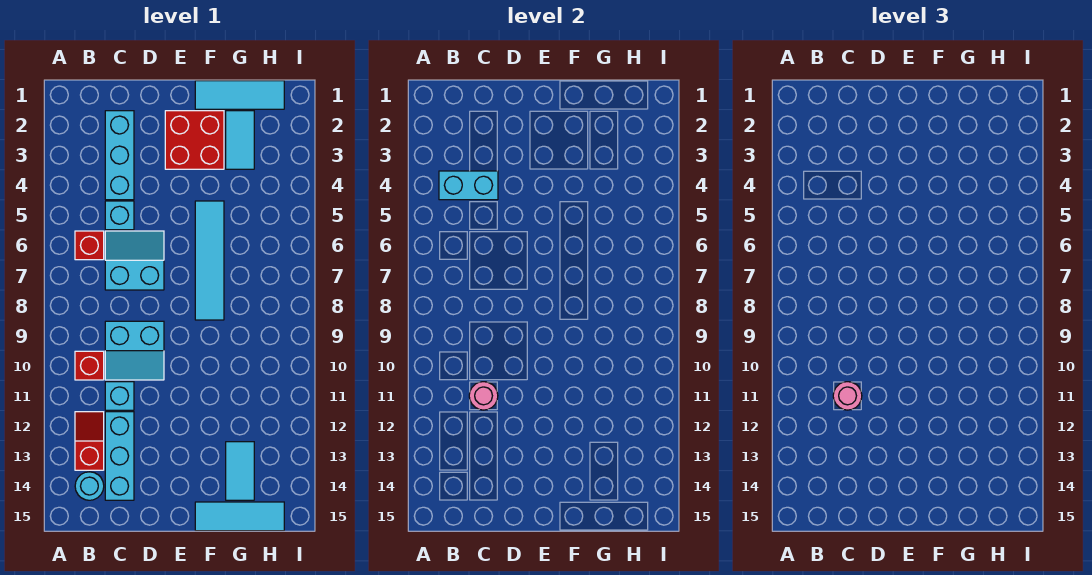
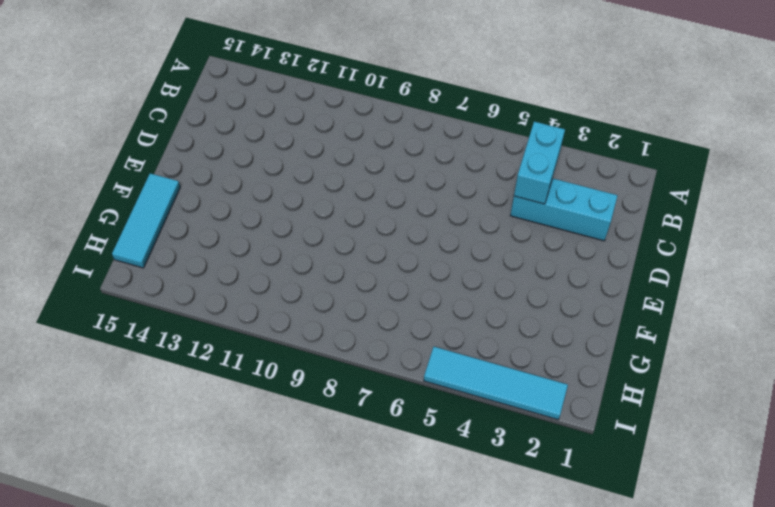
cyan 1x4 tile [424,347,568,420] -> cyan 1x4 tile moved to [195,201,224,320]
none -> red 1x1 brick [75,231,104,260]
none -> red 1x1 brick [75,351,104,380]
none -> red 1x2 slope [75,412,104,470]

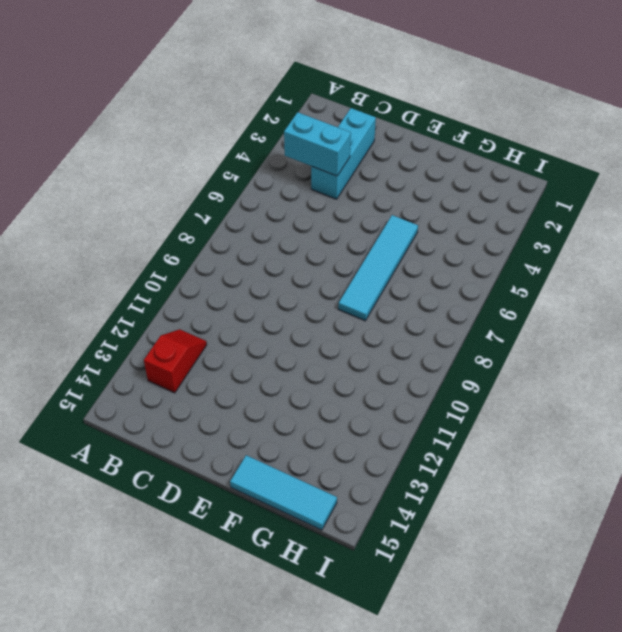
none -> red 1x1 brick [75,231,104,260]
none -> red 1x1 brick [75,351,104,380]
none -> cyan 1x1 round brick [75,472,104,500]

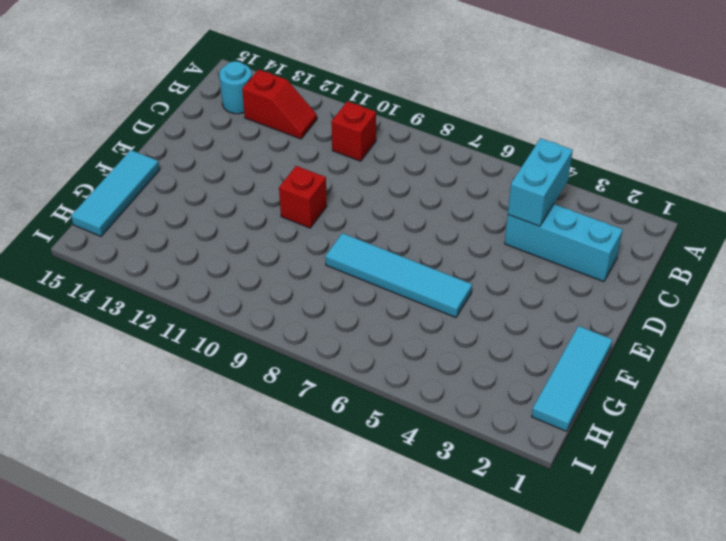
red 1x1 brick [279,166,327,228] -> red 1x1 brick moved to [75,231,104,260]
none -> cyan 1x1 brick [105,201,134,230]
none -> cyan 2x2 slope [105,231,164,290]
none -> cyan 2x2 slope [105,321,164,380]

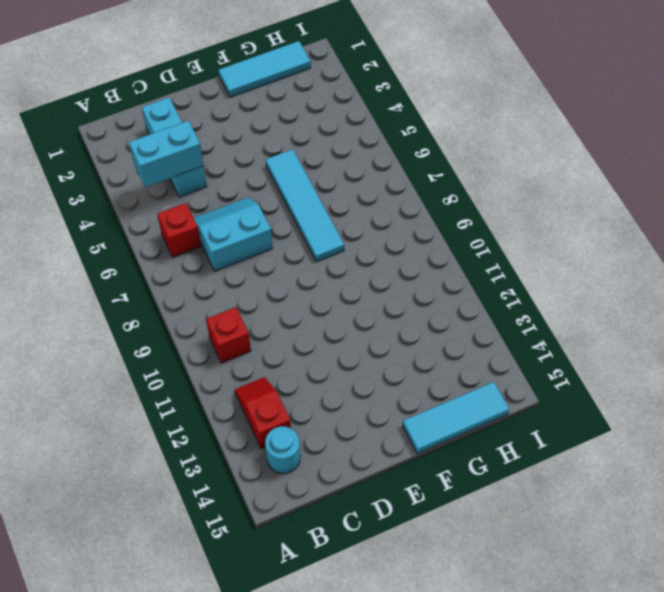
none -> cyan 1x1 brick [105,201,134,230]
none -> cyan 2x2 slope [105,321,164,380]
none -> cyan 1x1 brick [105,382,134,410]

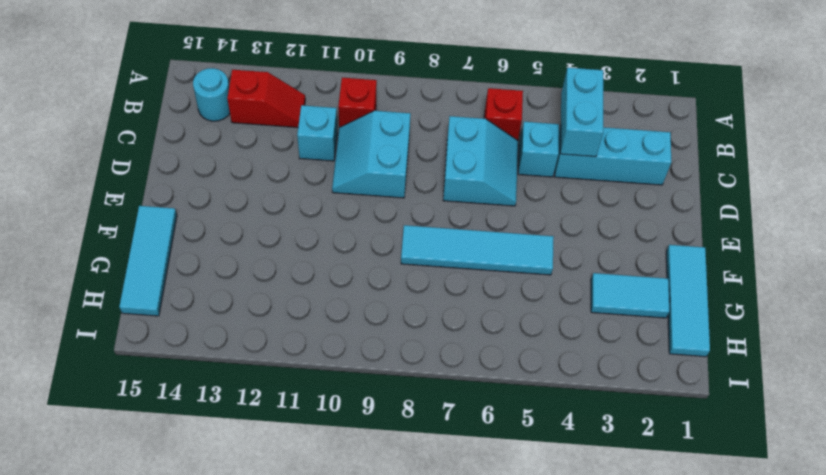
none -> cyan 1x3 brick [105,412,134,500]
none -> red 2x2 brick [165,111,224,169]
none -> cyan 1x2 tile [226,442,254,500]

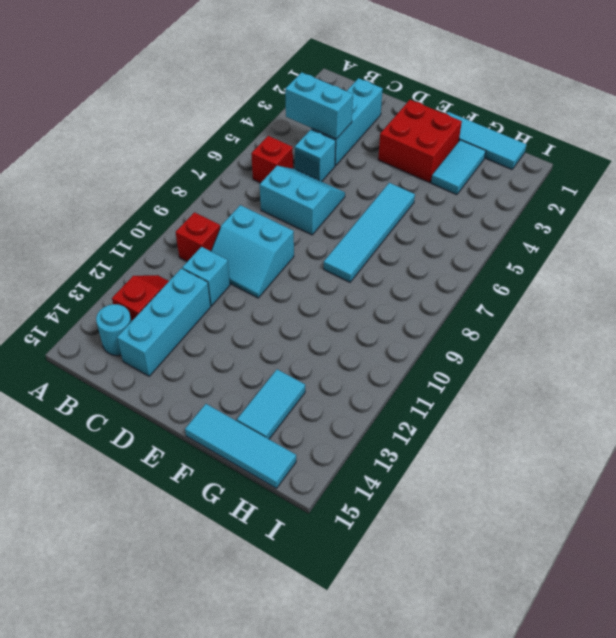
none -> pink 1x1 round brick [469,382,498,410]
none -> pink 1x1 round brick [833,382,862,410]

